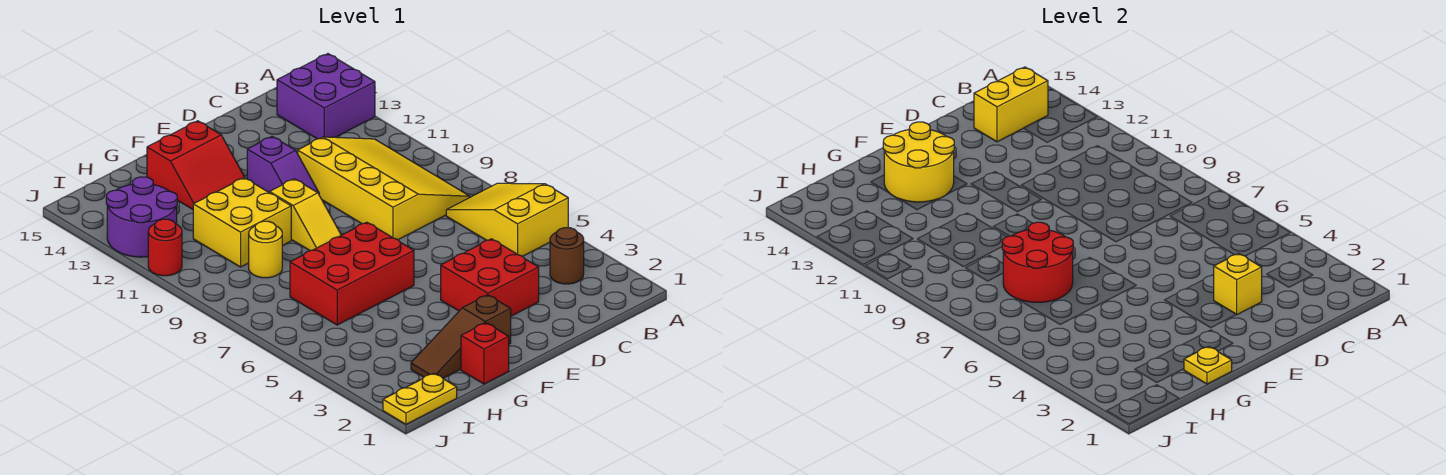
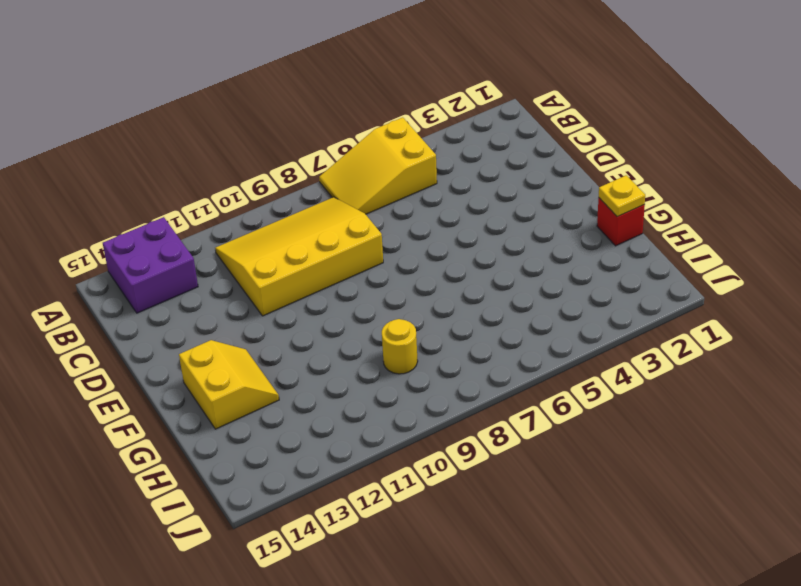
yellow 2x2 slope [179,340,279,429] -> red 2x2 slope [147,121,245,209]
none -> brown 1x1 round brick [550,228,584,284]
none -> red 2x2 brick [441,239,539,316]
none -> purple 1x2 slope [247,136,319,194]

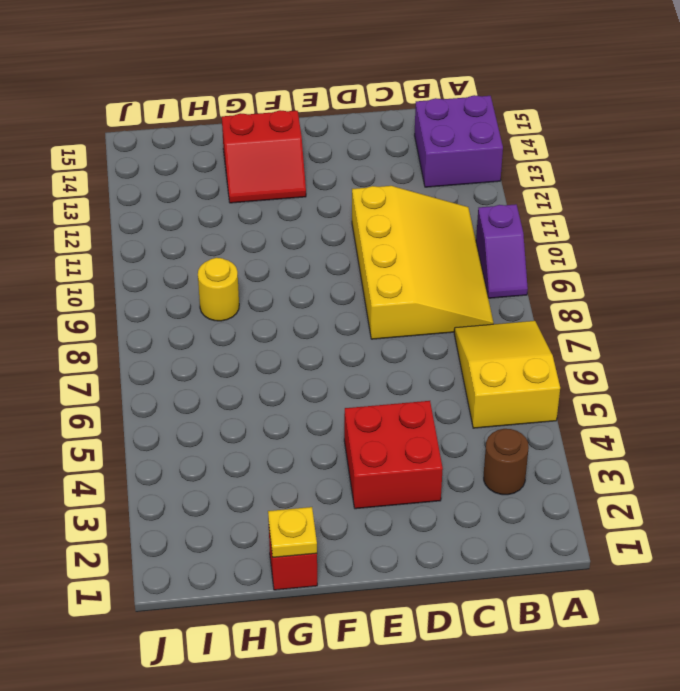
purple 1x2 slope [476,204,528,298] -> purple 1x2 slope moved to [247,136,319,194]
none -> brown 1x3 slope [411,295,511,378]
none -> red 2x3 brick [290,222,414,325]
none -> yellow 1x2 slope [270,179,341,251]

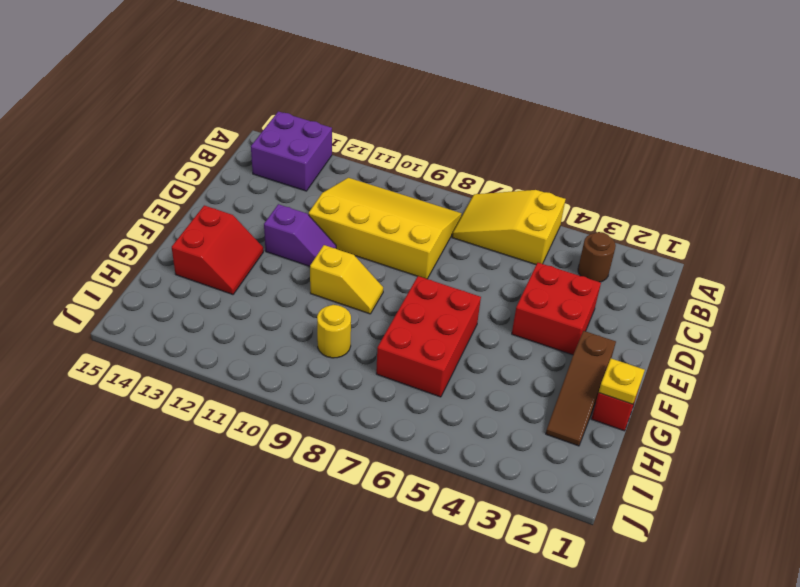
none -> yellow 2x2 brick [193,178,291,267]
none -> yellow 1x2 plate [383,373,457,424]
none -> purple 2x2 round brick [106,177,177,257]

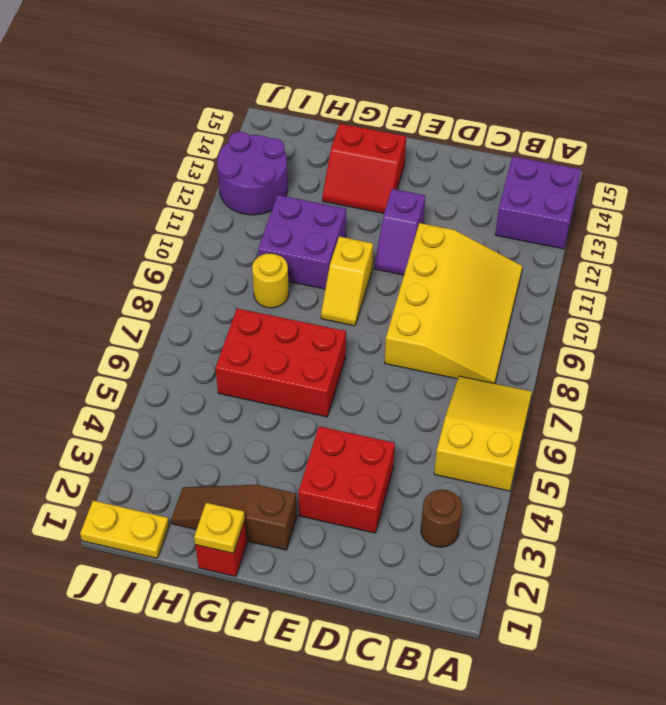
purple 2x2 brick [258,195,346,289] -> yellow 2x2 brick [193,178,291,267]
none -> red 1x1 round brick [148,219,182,276]
none -> yellow 1x2 brick [974,67,1048,142]
none -> yellow 1x1 brick [1214,253,1262,315]

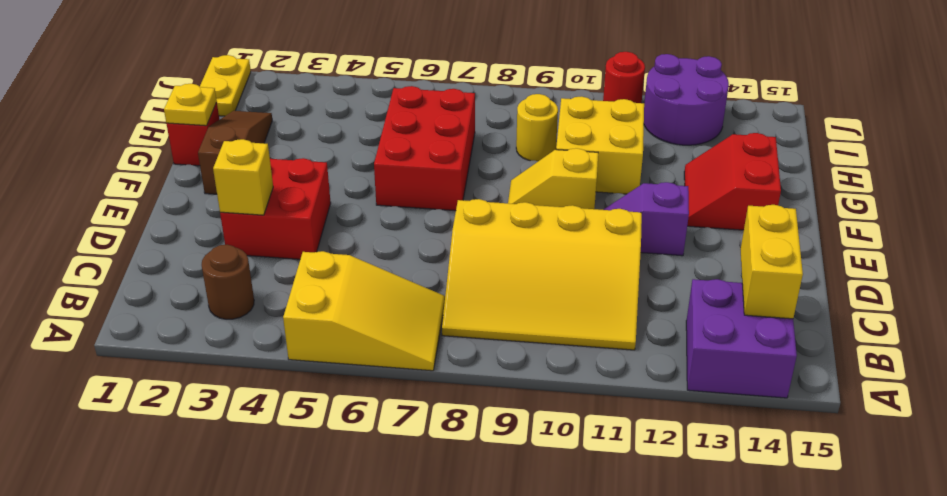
none -> yellow 2x2 round brick [883,122,954,202]
none -> red 2x2 round brick [1002,222,1073,302]

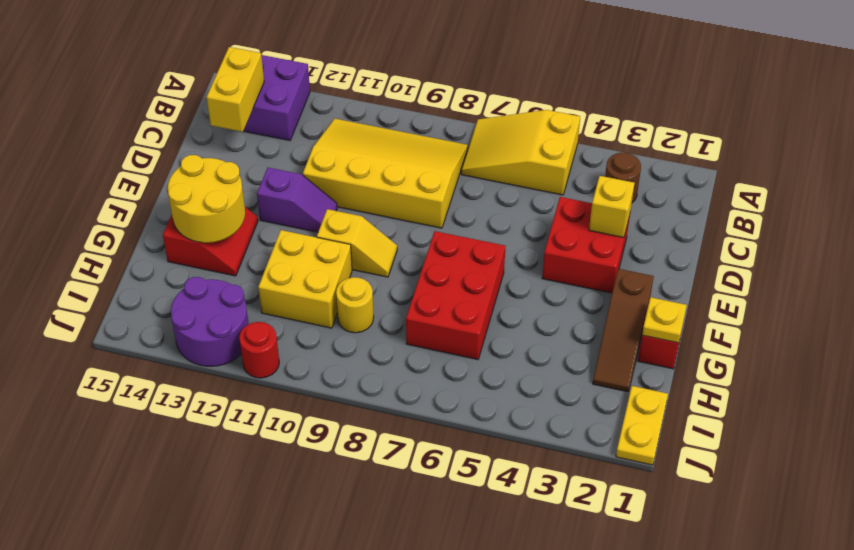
none -> red 2x2 round brick [1002,222,1073,302]

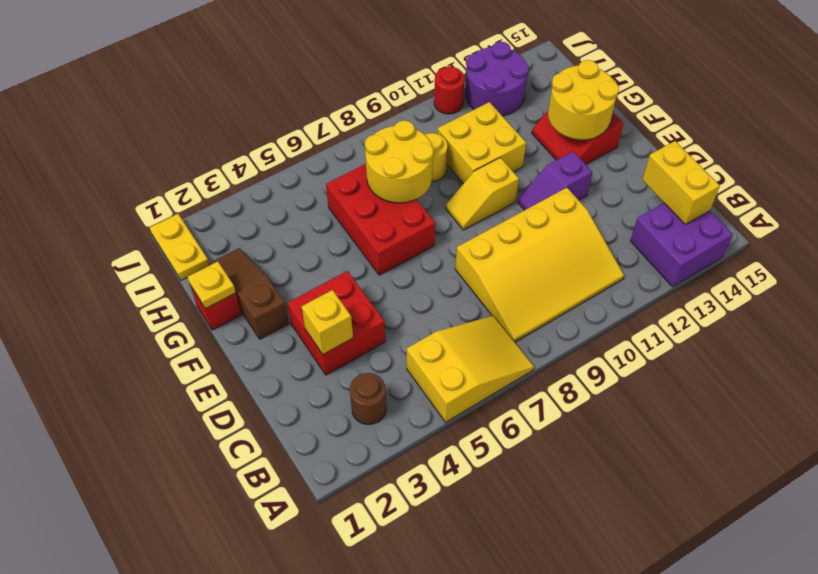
yellow 2x2 round brick [365,120,433,203] -> red 2x2 round brick [1002,222,1073,302]

